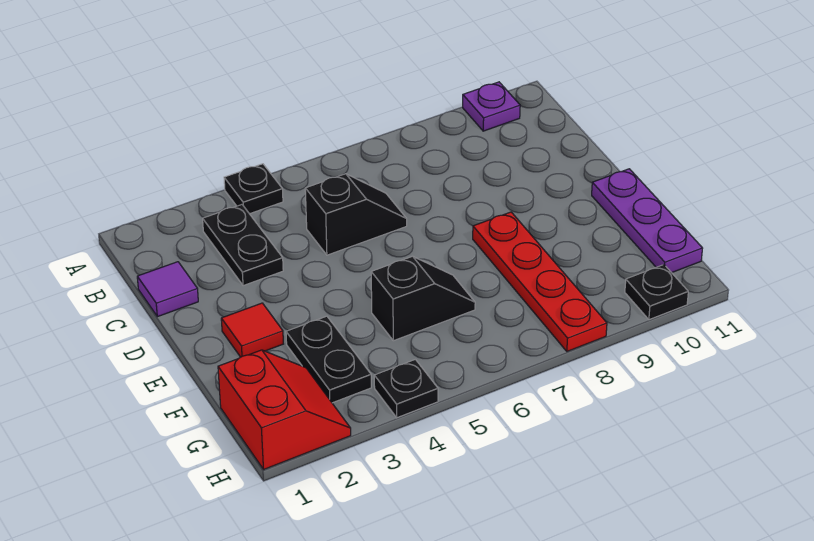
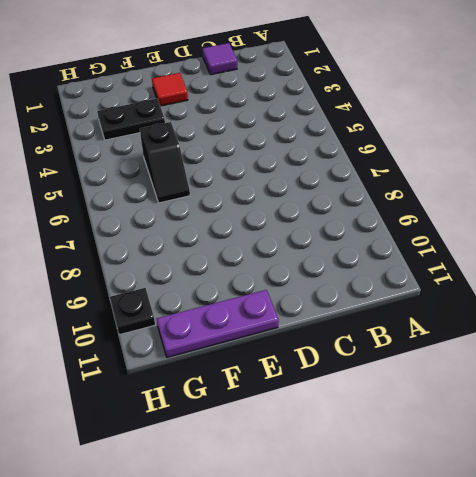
none -> black 1x1 plate [224,164,283,214]
none -> purple 1x1 plate [463,82,520,131]
none -> black 1x2 plate [203,205,283,286]

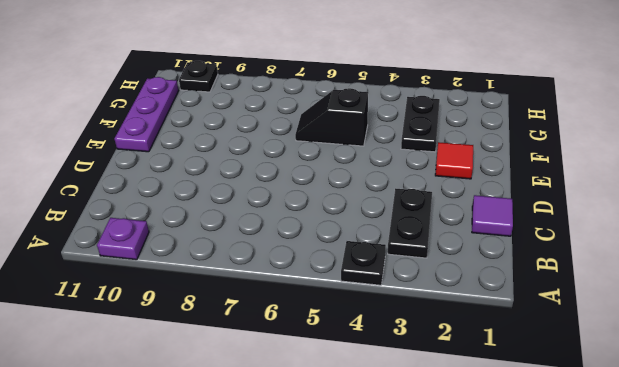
none -> black 1x2 slope [305,174,407,255]
none -> red 1x4 plate [473,212,607,351]
none -> red 2x2 slope [218,350,351,469]

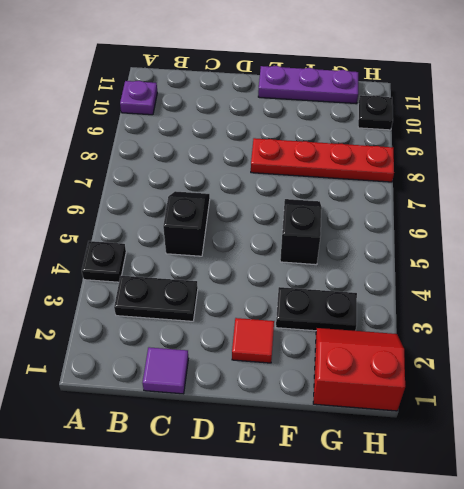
none -> black 1x1 plate [374,359,438,418]

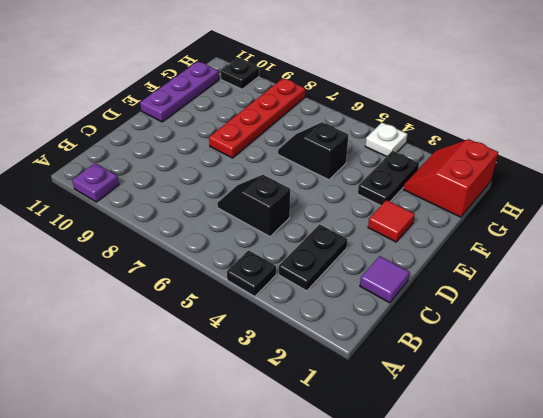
white 1x1 plate [365,123,407,157] -> black 1x1 plate [374,359,438,418]

